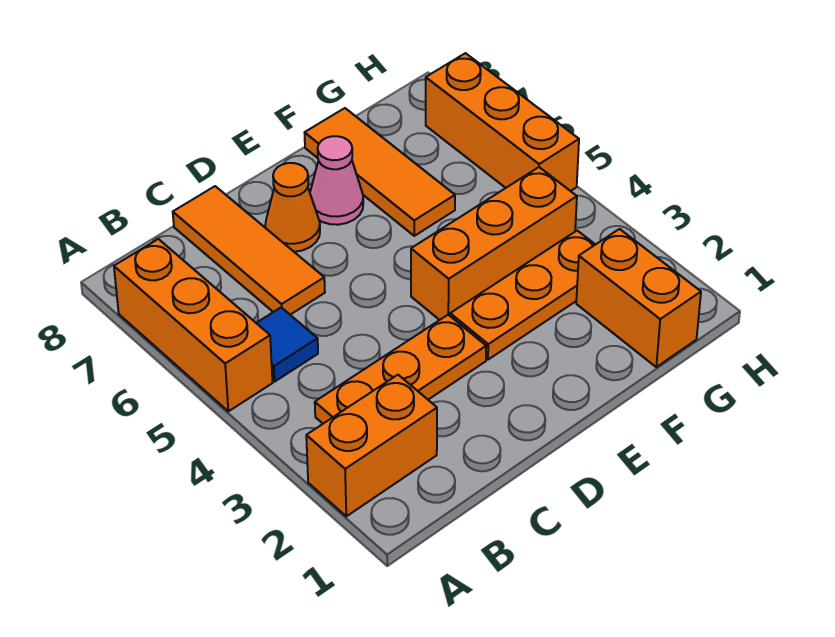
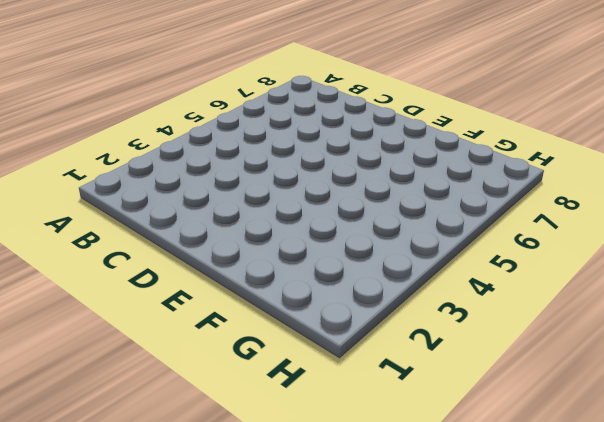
none -> orange 1x2 brick [306,375,437,516]
none -> orange 1x3 brick [114,239,273,411]
none -> orange 1x3 plate [315,315,486,424]

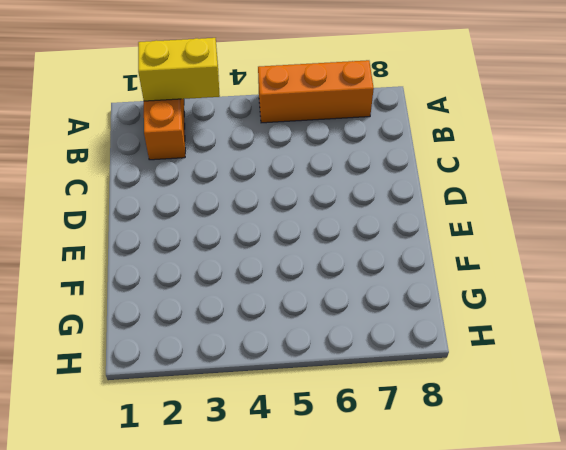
yellow 1x2 brick [138,38,220,101] -> none
none -> orange 1x3 plate [315,315,486,424]
none -> blue 1x1 tile [257,307,318,381]
none -> orange 1x3 tile [173,186,325,315]

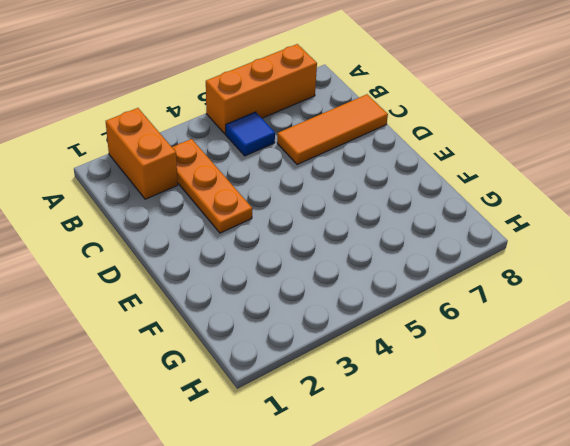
none -> orange 1x1 cone [265,163,320,252]
none -> orange 1x3 plate [450,231,595,360]
none -> orange 1x3 brick [411,167,577,320]

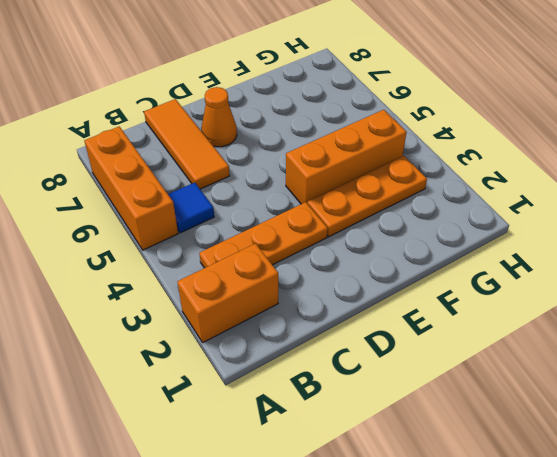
none -> pink 1x1 cone [310,136,363,225]
none -> orange 1x3 tile [305,108,455,236]
none -> orange 1x2 brick [576,229,701,367]

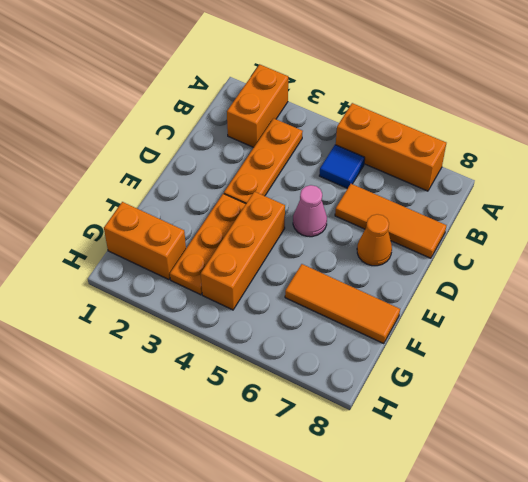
pink 1x1 cone [293,185,327,237] -> pink 1x1 cone moved to [310,136,363,225]
none -> orange 1x3 brick [426,53,579,191]

